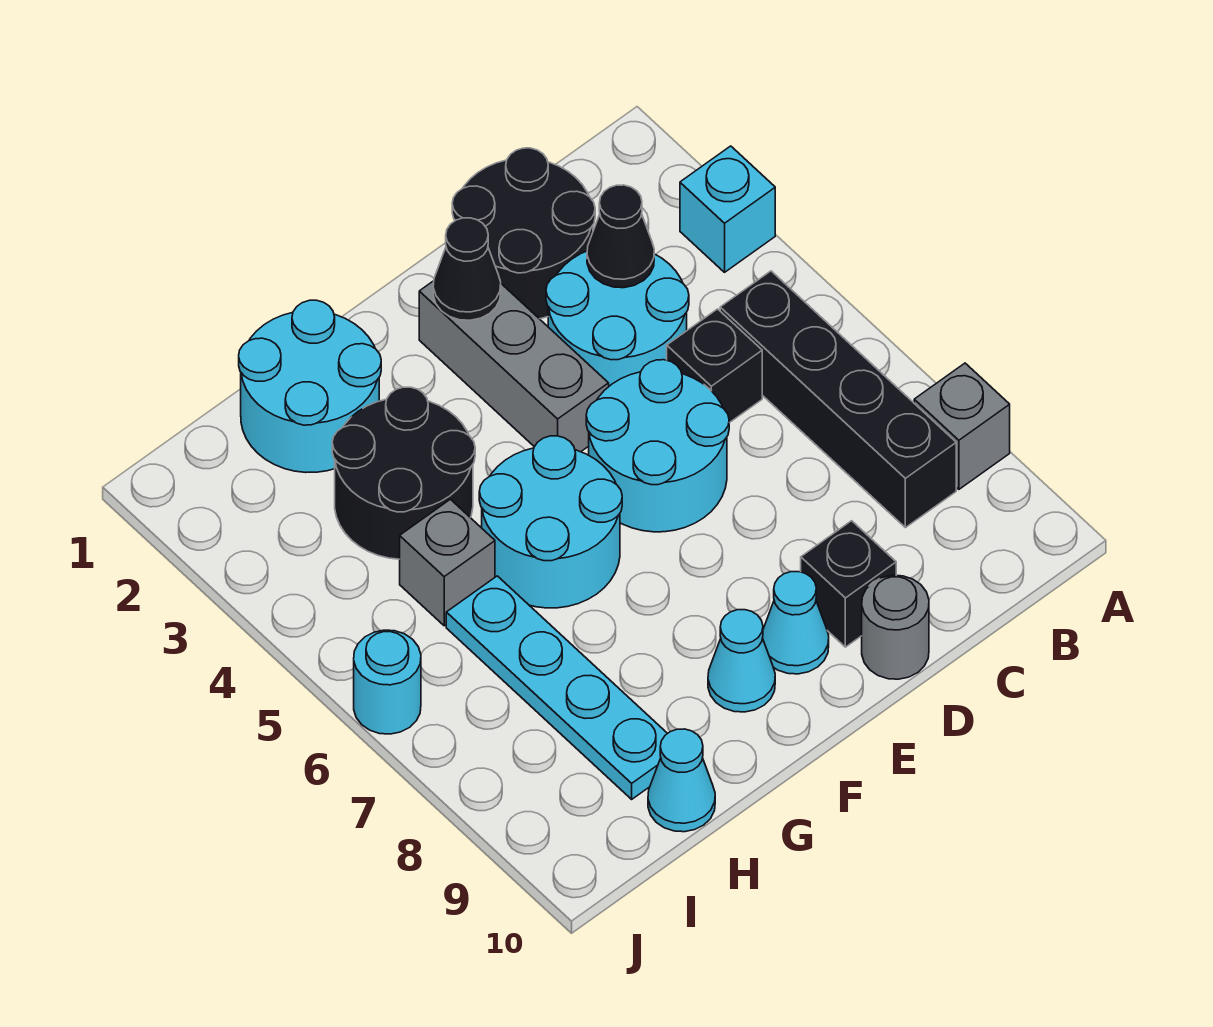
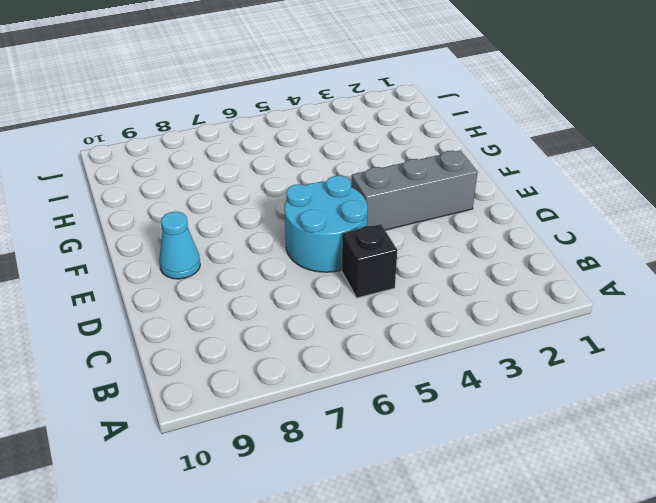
none -> cyan 1x1 brick [680,146,775,272]
none -> grey 1x1 brick [914,363,1010,489]
none -> black 1x4 brick [720,271,956,528]

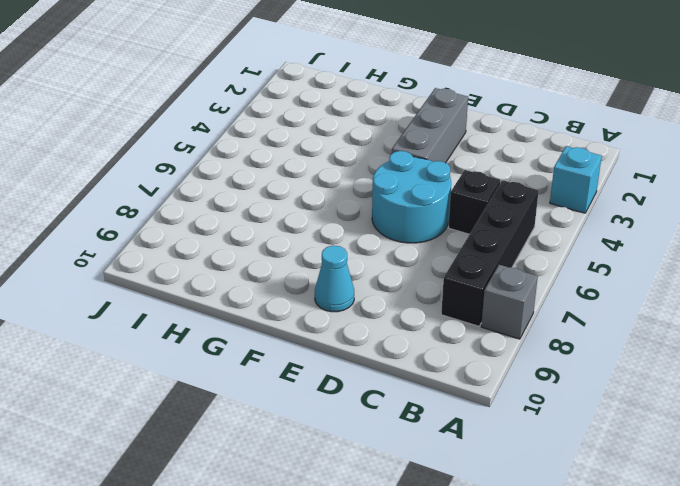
none -> black 2x2 round brick [452,148,595,319]
none -> cyan 2x2 round brick [546,251,689,386]
none -> black 1x1 brick [801,521,896,647]

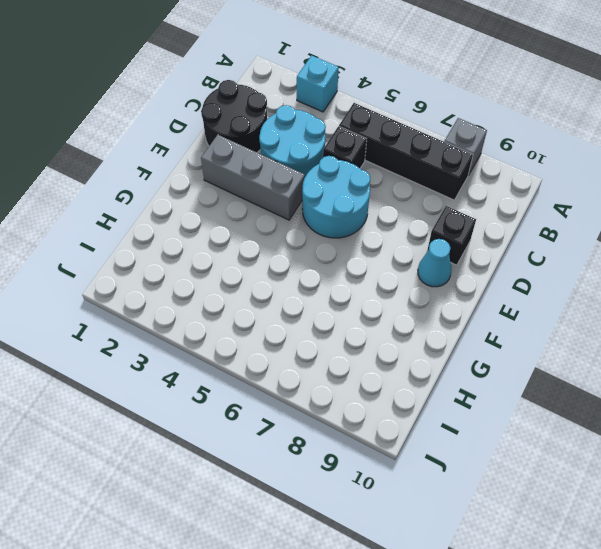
none -> grey 1x1 round brick [862,575,929,679]
none -> cyan 2x2 round brick [479,436,622,608]
none -> cyan 1x1 cone [708,610,775,712]

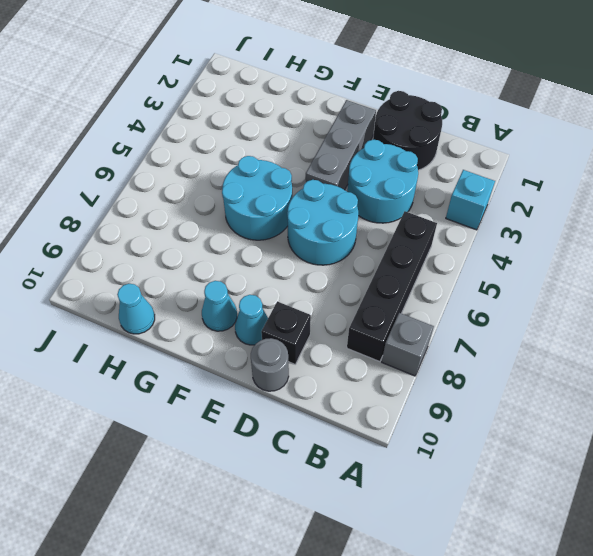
none -> black 1x1 brick [667,309,762,423]
none -> cyan 2x2 round brick [239,300,381,473]
none -> black 2x2 round brick [332,387,475,559]

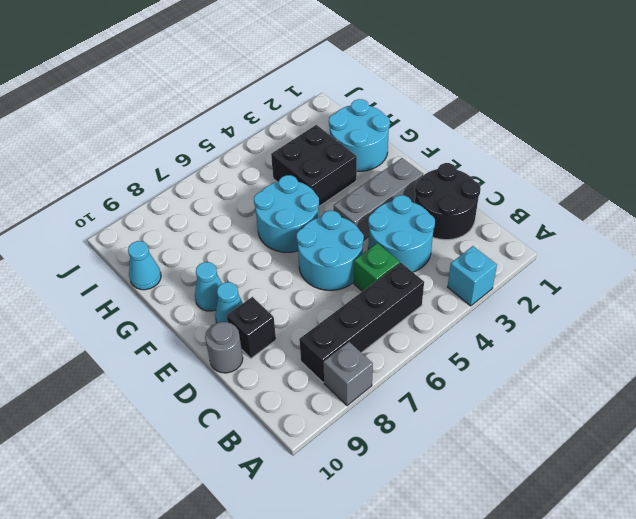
green 1x1 brick [354,243,400,291] -> black 1x1 brick [667,309,762,423]
black 2x2 brick [271,125,357,206] -> black 2x2 round brick [332,387,475,559]
none -> grey 1x1 brick [400,499,495,626]
none -> cyan 1x4 plate [446,576,668,799]
none -> cyan 1x1 round brick [354,630,421,734]

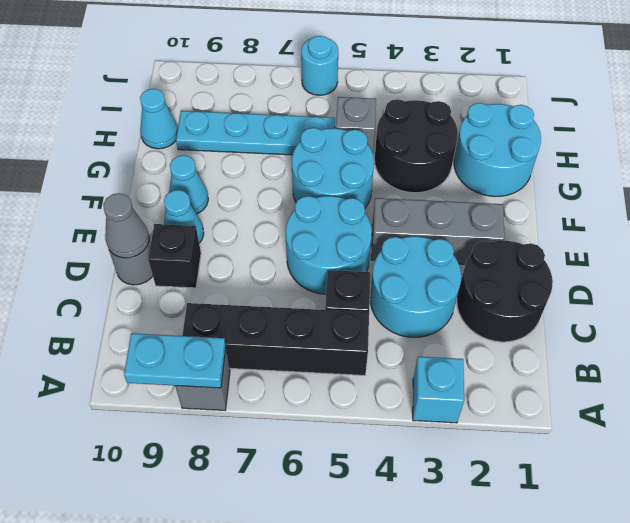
cyan 1x2 plate [124,333,226,388] -> none
grey 1x1 cone [103,193,149,258] -> none
none -> black 1x1 cone [587,185,654,288]
none -> black 1x1 cone [433,218,501,320]

